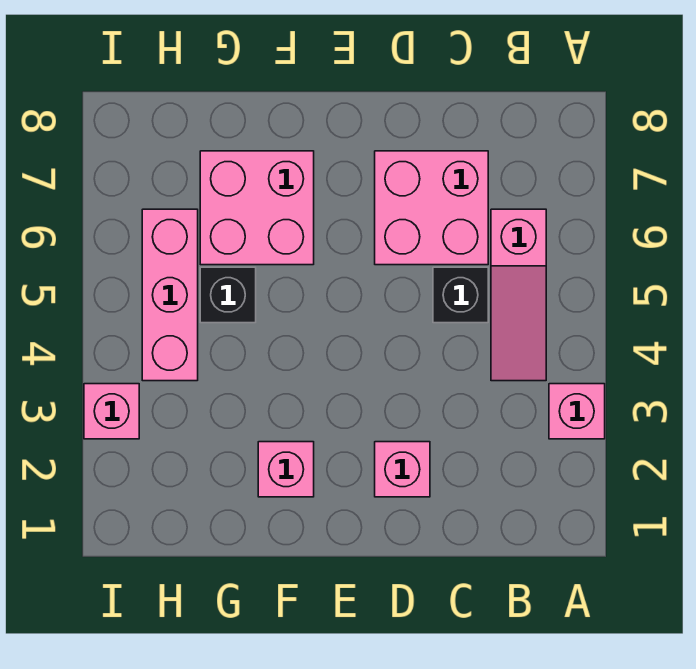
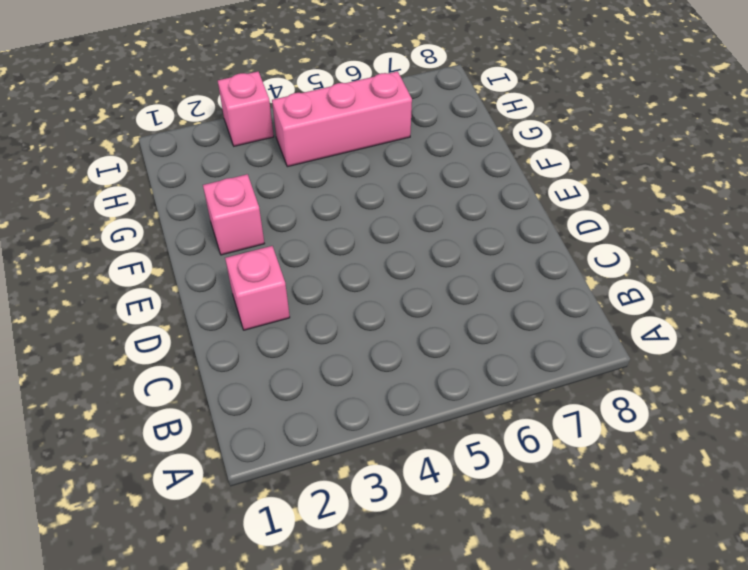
none -> pink 1x1 brick [549,384,605,439]
none -> pink 1x3 slope [491,209,546,381]

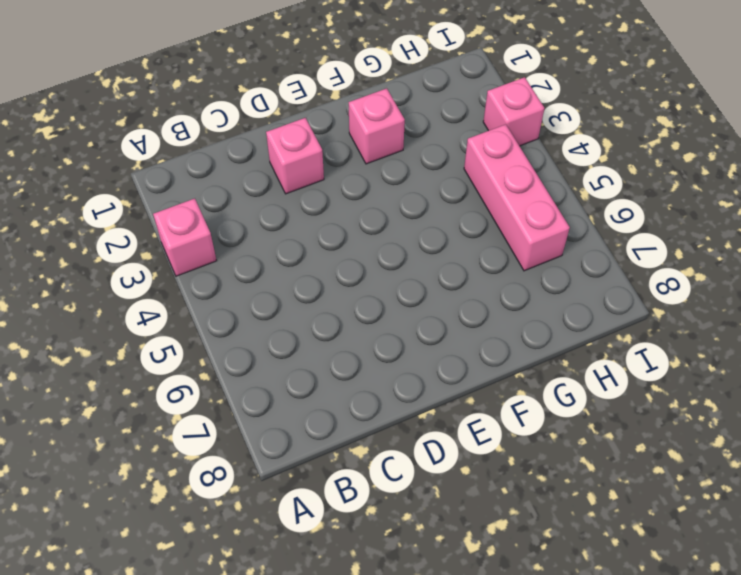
none -> pink 1x3 slope [491,209,546,381]
none -> black 1x1 brick [433,267,488,323]

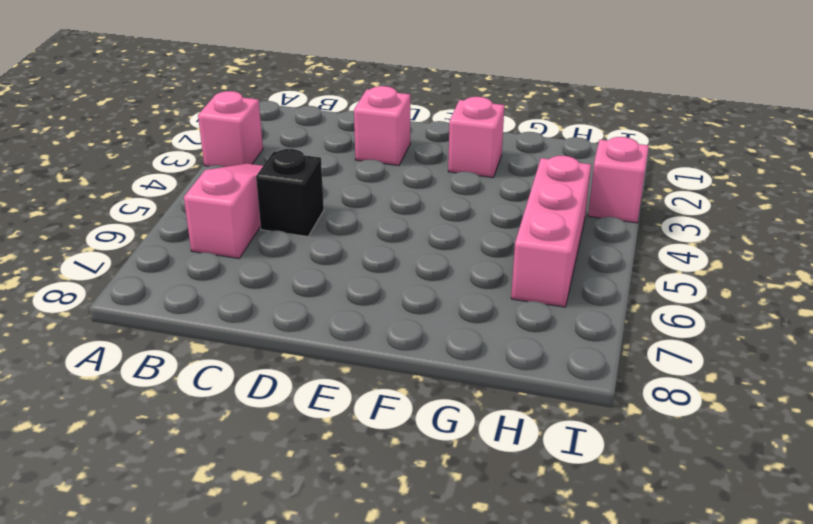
none -> pink 2x2 brick [375,151,488,265]
none -> pink 2x2 brick [200,151,314,265]

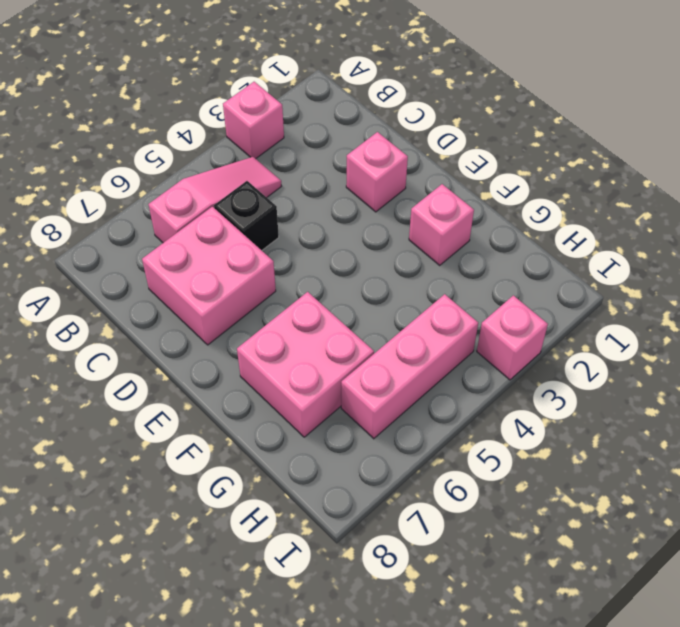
none -> black 1x1 brick [200,267,256,323]

